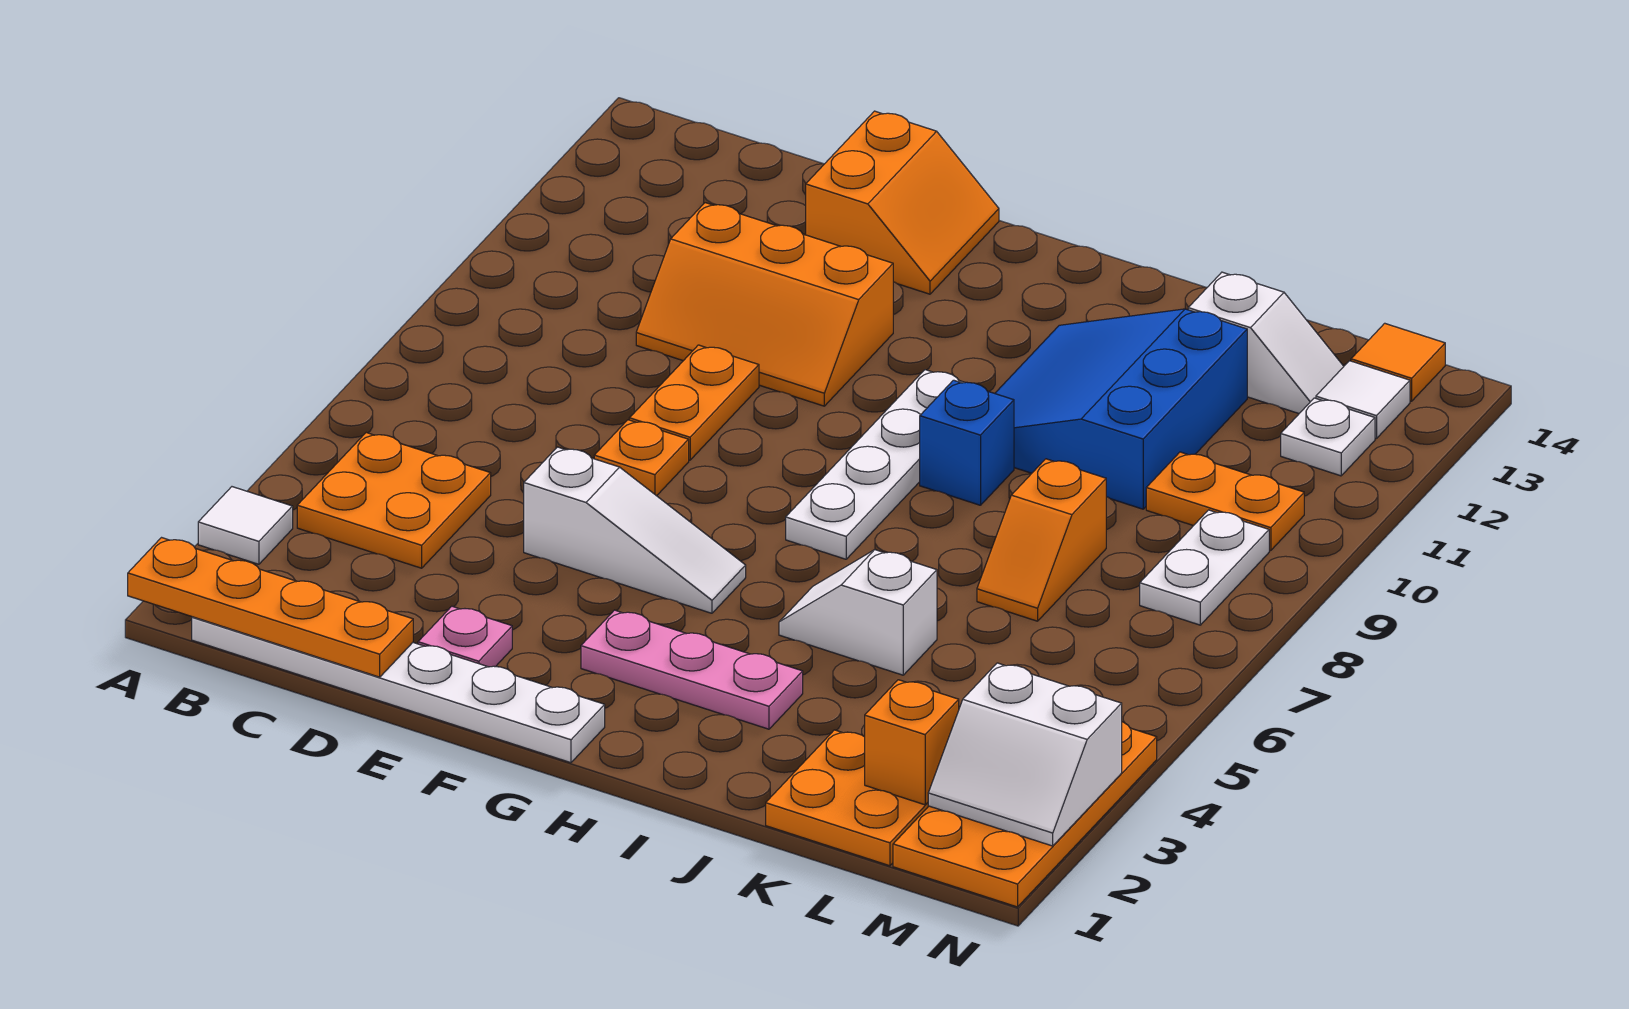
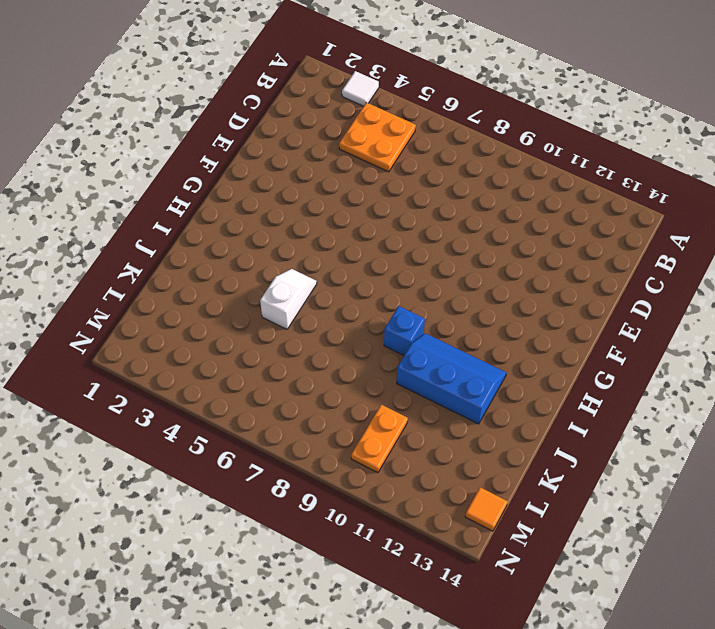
blue 2x3 slope [397,333,506,424] -> blue 3x3 slope [995,309,1247,509]
none -> white 1x6 plate [192,617,605,763]
none -> orange 2x3 slope [636,203,893,406]
none -> pink 1x1 plate [418,606,512,667]

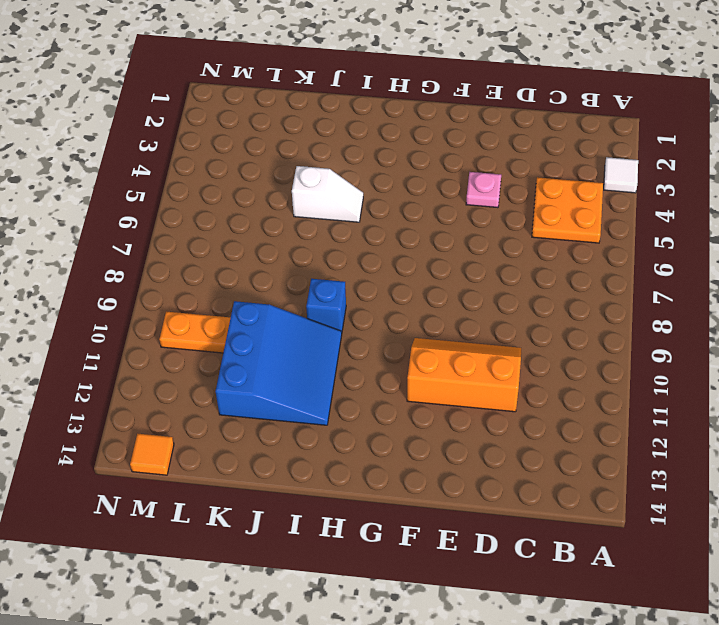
pink 1x1 plate [466,172,501,208] -> pink 1x1 plate moved to [418,606,512,667]
none -> white 1x6 plate [192,617,605,763]
none -> white 1x3 slope [524,447,746,613]
none -> orange 1x1 plate [594,420,689,496]

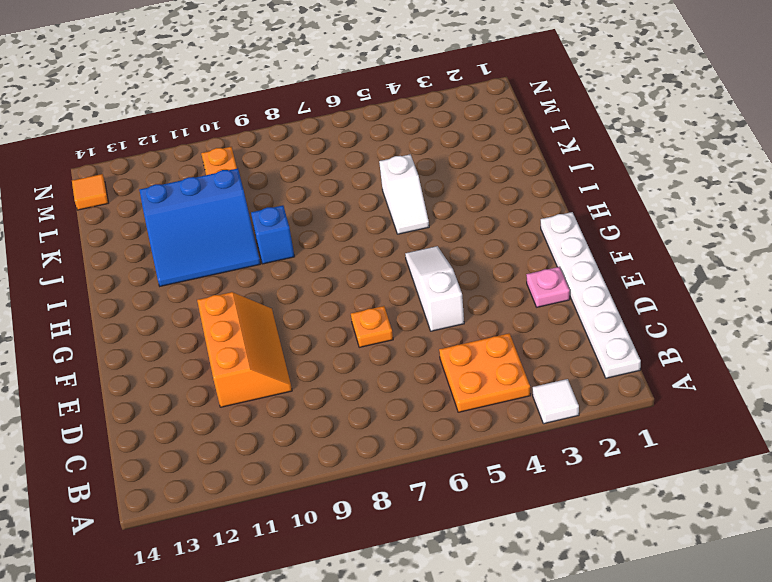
none -> orange 1x2 plate [629,345,759,460]
none -> orange 2x2 slope [806,111,999,294]
none -> pink 1x3 plate [581,610,803,729]

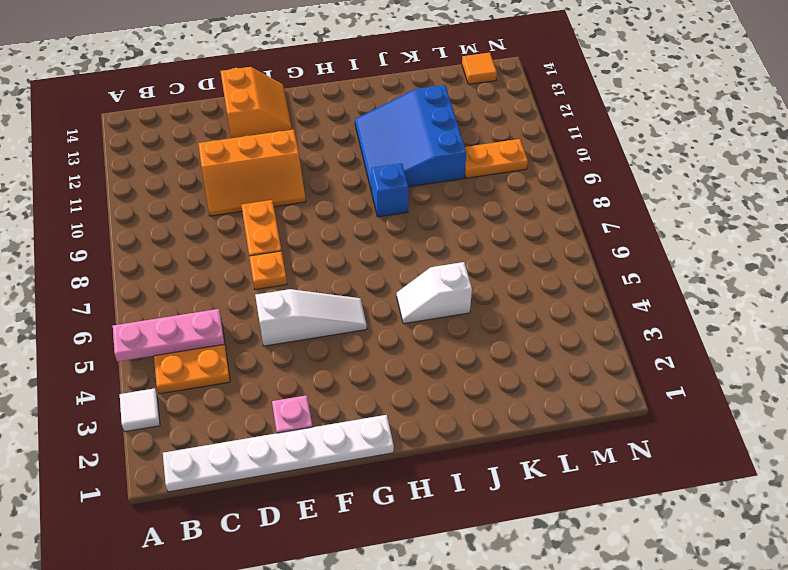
pink 1x3 plate [113,309,224,362] -> pink 1x3 plate moved to [581,610,803,729]
none -> white 1x4 plate [786,370,965,559]
none -> orange 2x2 plate [766,730,928,866]
none -> orange 1x2 slope [977,459,1106,621]

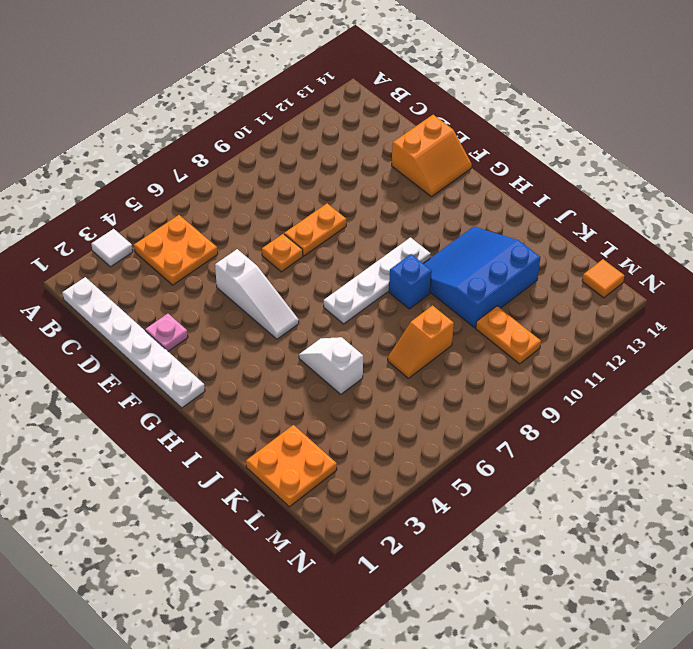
none -> orange 2x3 slope [636,203,893,406]
none -> pink 1x3 plate [581,610,803,729]
none -> white 1x2 slope [1188,272,1344,413]

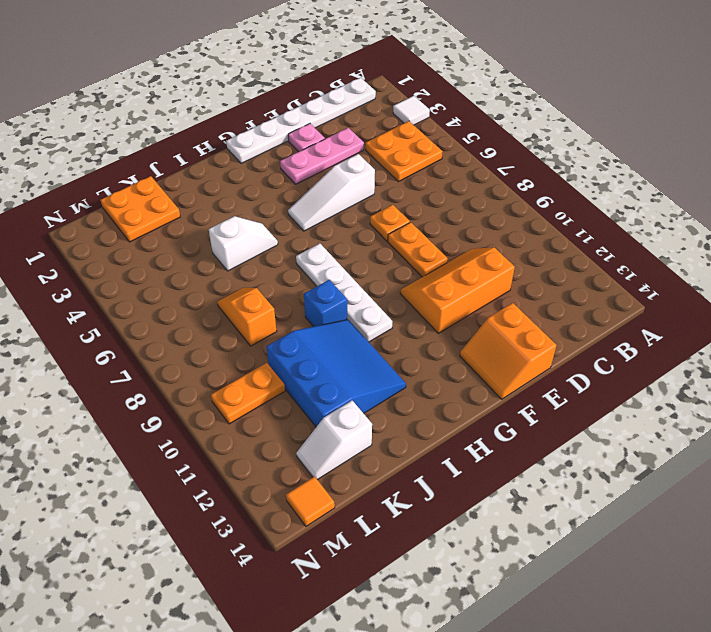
pink 1x3 plate [280,128,364,184] -> pink 1x3 plate moved to [581,610,803,729]
none -> orange 2x4 plate [893,722,1157,907]
none -> white 1x2 plate [1140,510,1269,625]
none -> white 1x1 plate [1281,398,1375,476]

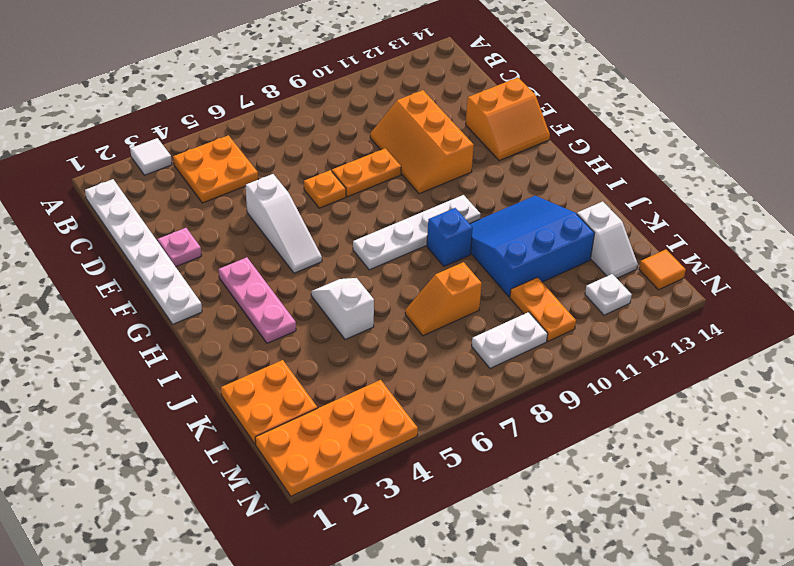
none -> white 1x1 tile [1316,361,1410,439]
none -> orange 1x4 plate [128,538,413,677]
none -> orange 1x1 brick [865,680,959,805]

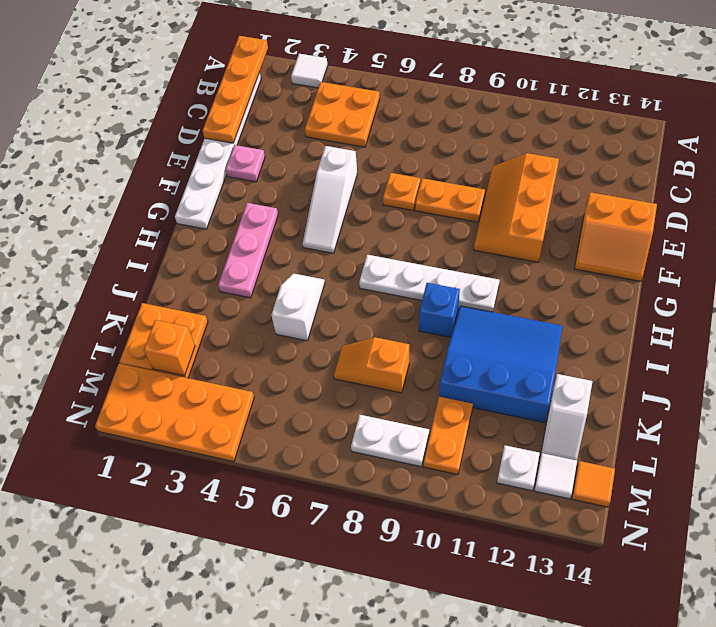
none -> white 2x2 slope [928,663,1122,846]

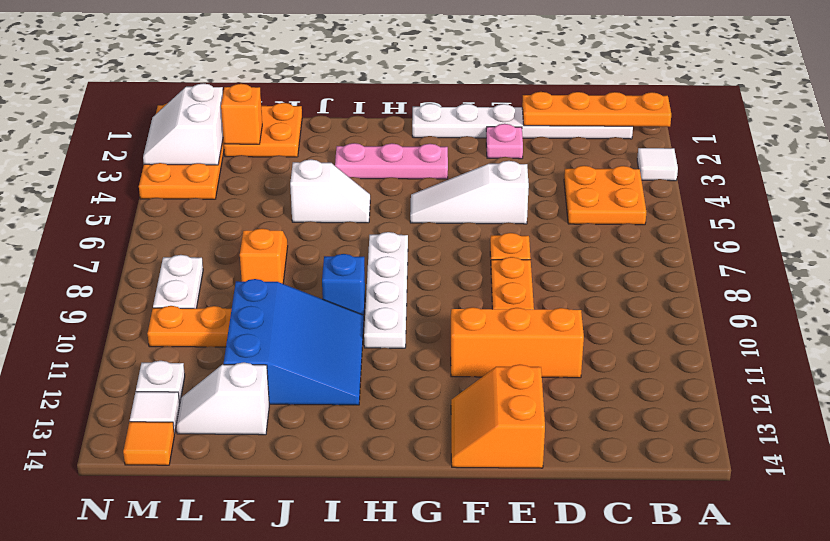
white 2x2 slope [143,83,223,165] -> white 2x2 slope turned to [928,663,1122,846]

